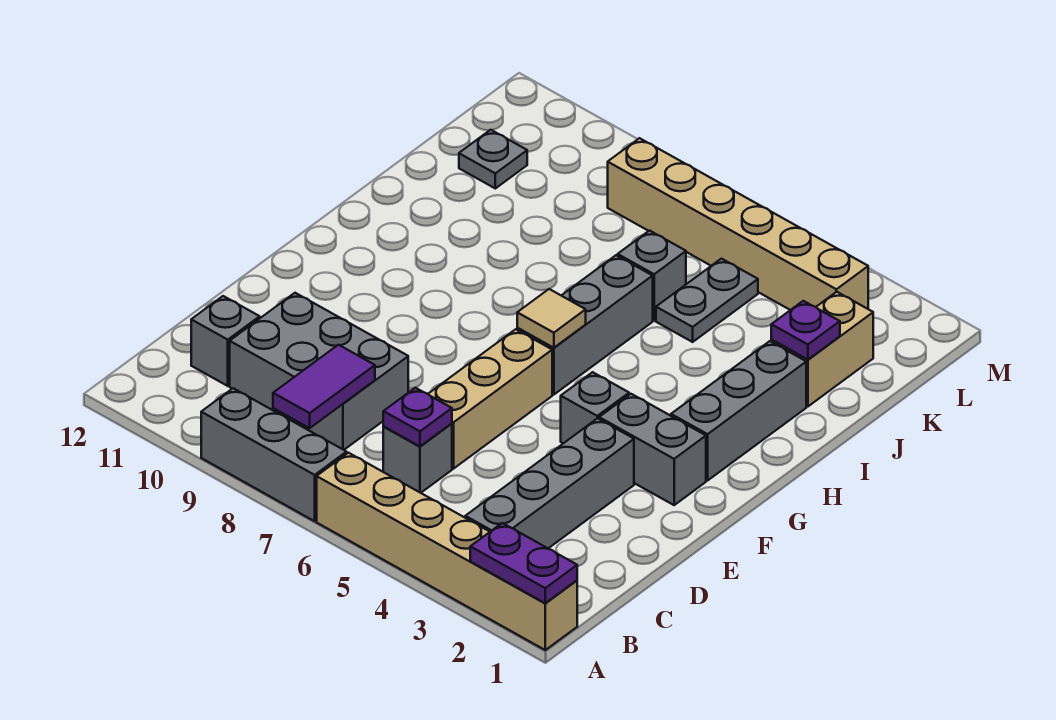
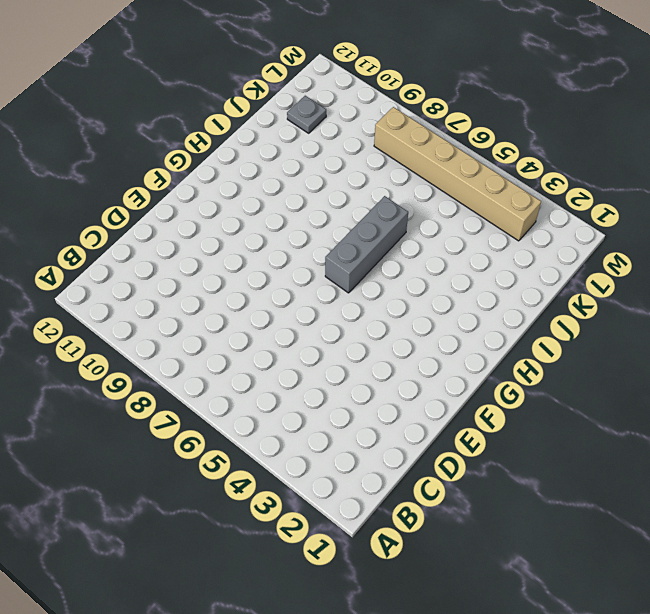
none -> tan 1x6 brick [317,453,577,650]
none -> grey 1x3 brick [201,388,347,521]
none -> grey 1x4 brick [465,418,634,548]

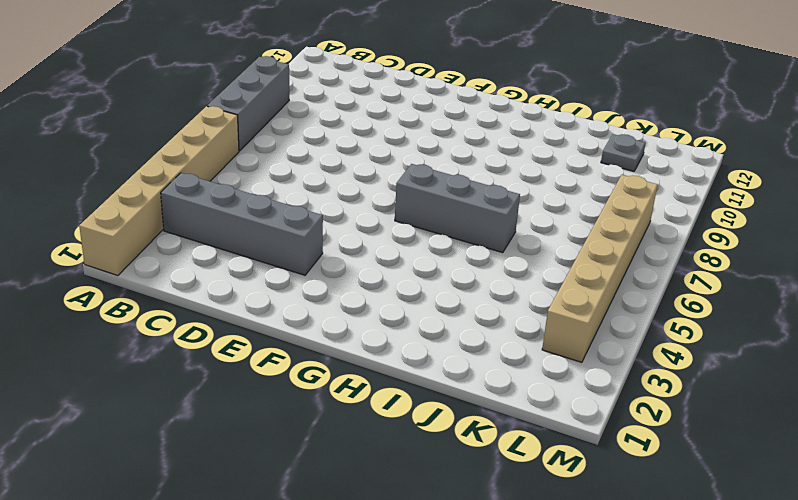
none -> grey 1x1 brick [383,424,452,493]
none -> grey 2x3 brick [230,293,408,450]
none -> grey 1x1 brick [191,296,260,386]

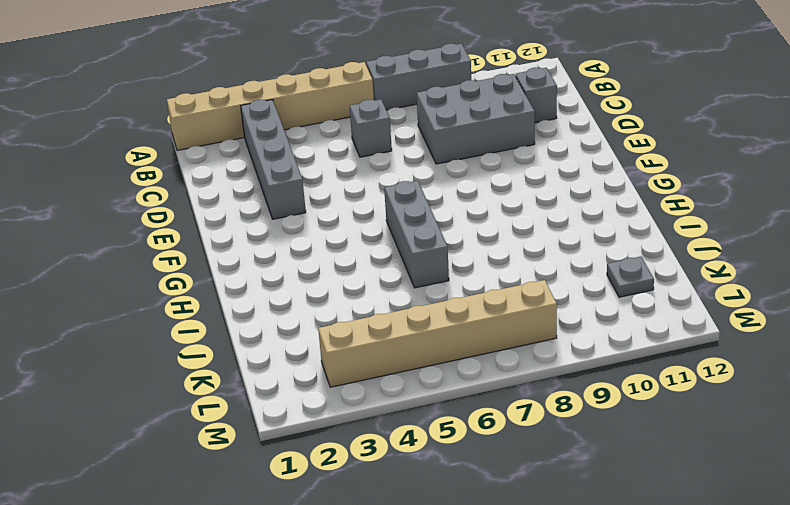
none -> tan 1x3 brick [428,329,552,469]
none -> grey 1x2 brick [599,394,706,505]
none -> grey 1x1 brick [561,372,629,443]

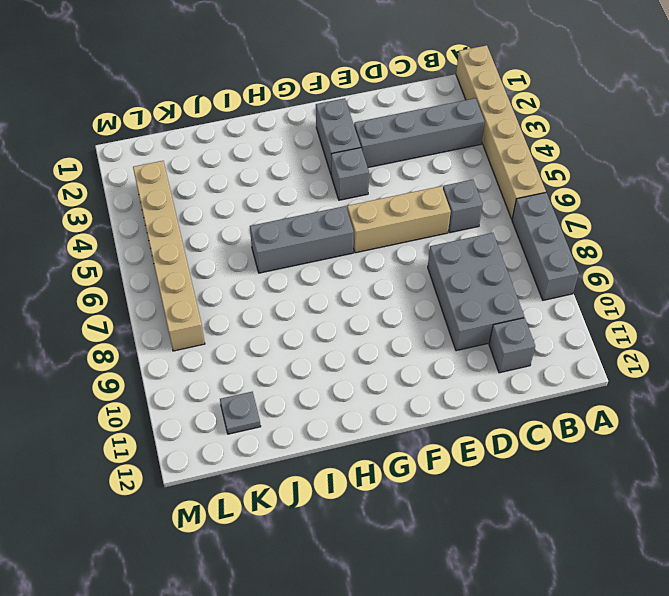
none -> grey 1x3 brick [671,341,806,480]
none -> tan 1x2 brick [771,292,873,406]
none -> grey 1x2 plate [656,259,758,342]

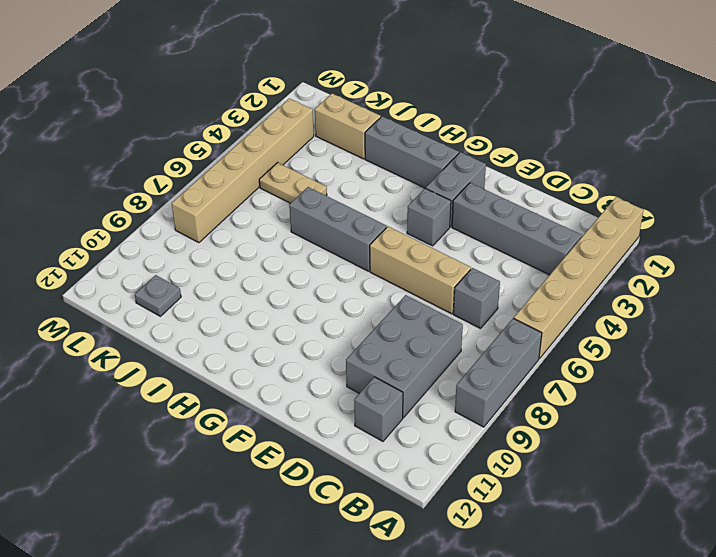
tan 1x2 plate [259,163,327,203] -> grey 1x2 plate [656,259,758,342]
none -> grey 1x1 brick [618,231,686,320]
none -> purple 1x2 plate [470,523,577,603]
none -> purple 1x2 tile [273,345,375,428]

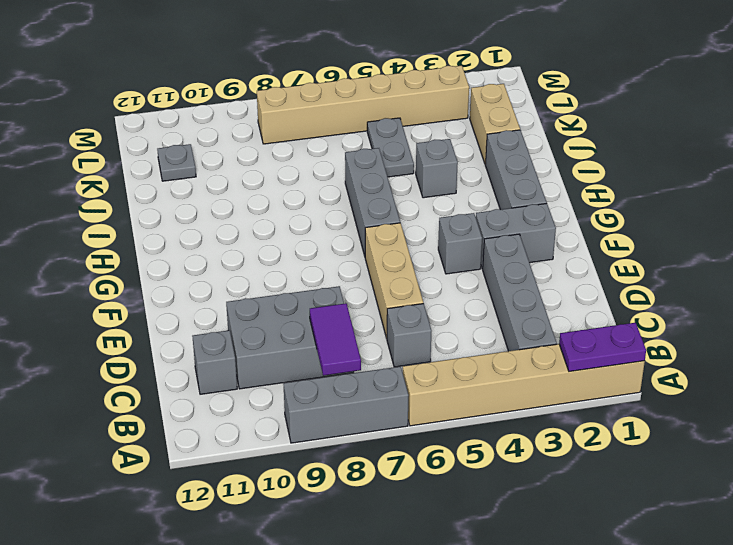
grey 1x1 brick [416,139,458,198] -> grey 1x1 brick moved to [618,231,686,320]
none -> purple 1x1 plate [383,388,452,446]
none -> tan 1x1 tile [517,289,586,348]
none -> purple 1x1 plate [771,301,840,360]

